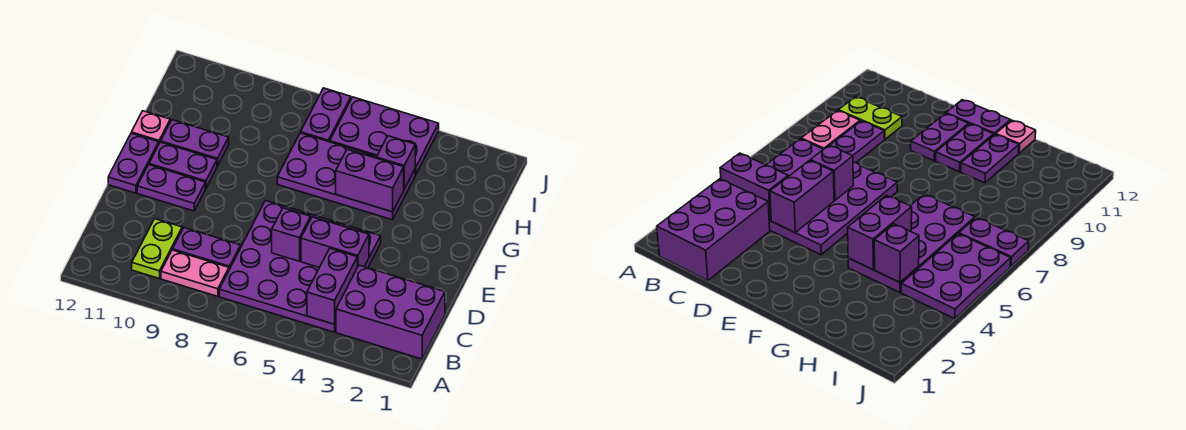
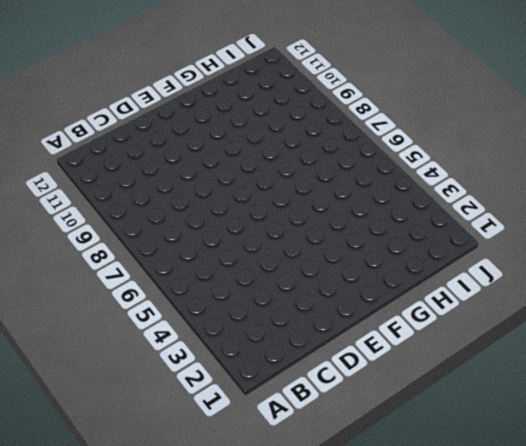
none -> purple 2x3 brick [336,265,445,359]
none -> purple 4x4 plate [219,200,381,332]
none -> pink 1x2 plate [161,250,229,296]

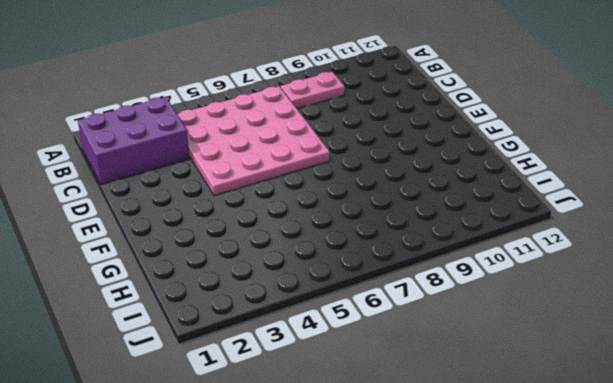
pink 4x4 plate [177,86,330,196] -> purple 4x4 plate [219,200,381,332]
none -> lime 1x2 plate [132,219,182,279]
none -> purple 1x2 plate [173,228,241,270]
none -> purple 1x2 plate [137,165,205,211]

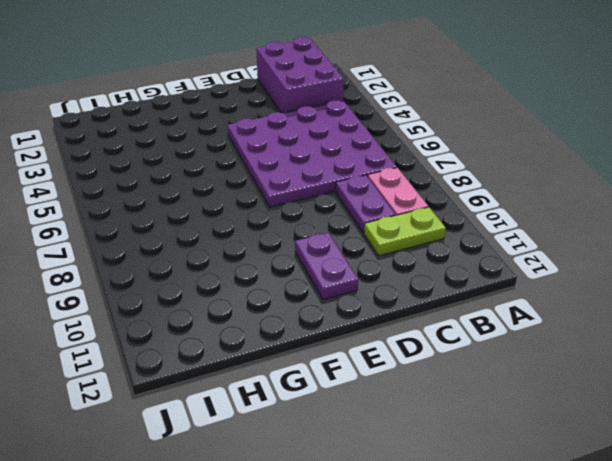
none -> purple 1x2 plate [108,133,159,193]
none -> purple 1x2 plate [149,142,217,189]
none -> purple 2x4 plate [277,133,415,220]

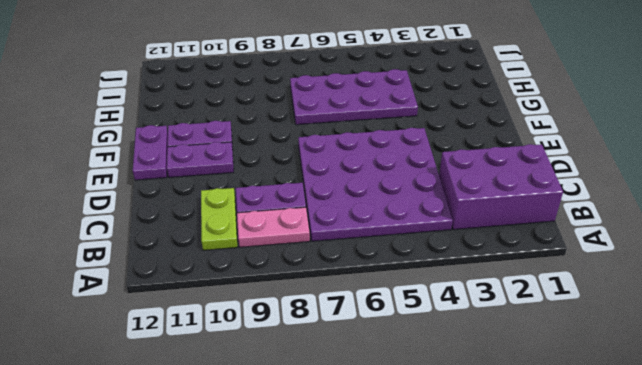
none -> purple 1x2 plate [161,120,229,166]
none -> pink 1x1 plate [131,111,170,143]
none -> purple 2x3 plate [330,97,439,175]

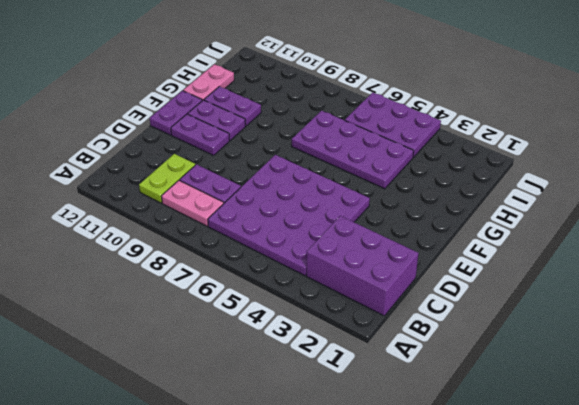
pink 1x2 plate [183,64,234,101] -> pink 1x1 plate [131,111,170,143]
none -> purple 1x2 plate [301,88,351,142]
none -> purple 1x2 brick [307,248,357,324]
none -> purple 1x2 brick [301,217,369,268]

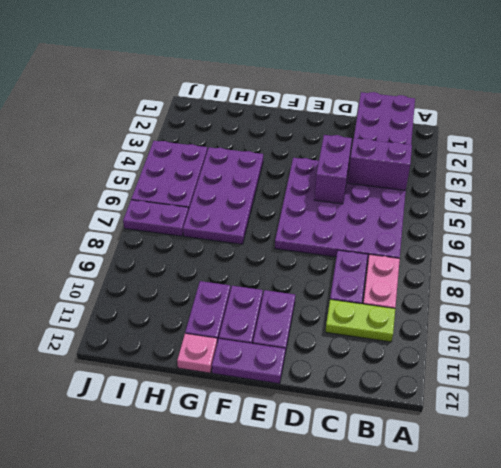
none -> purple 1x1 brick [272,208,311,261]
none -> purple 1x2 brick [336,149,404,212]
none -> purple 1x1 brick [377,136,415,189]

